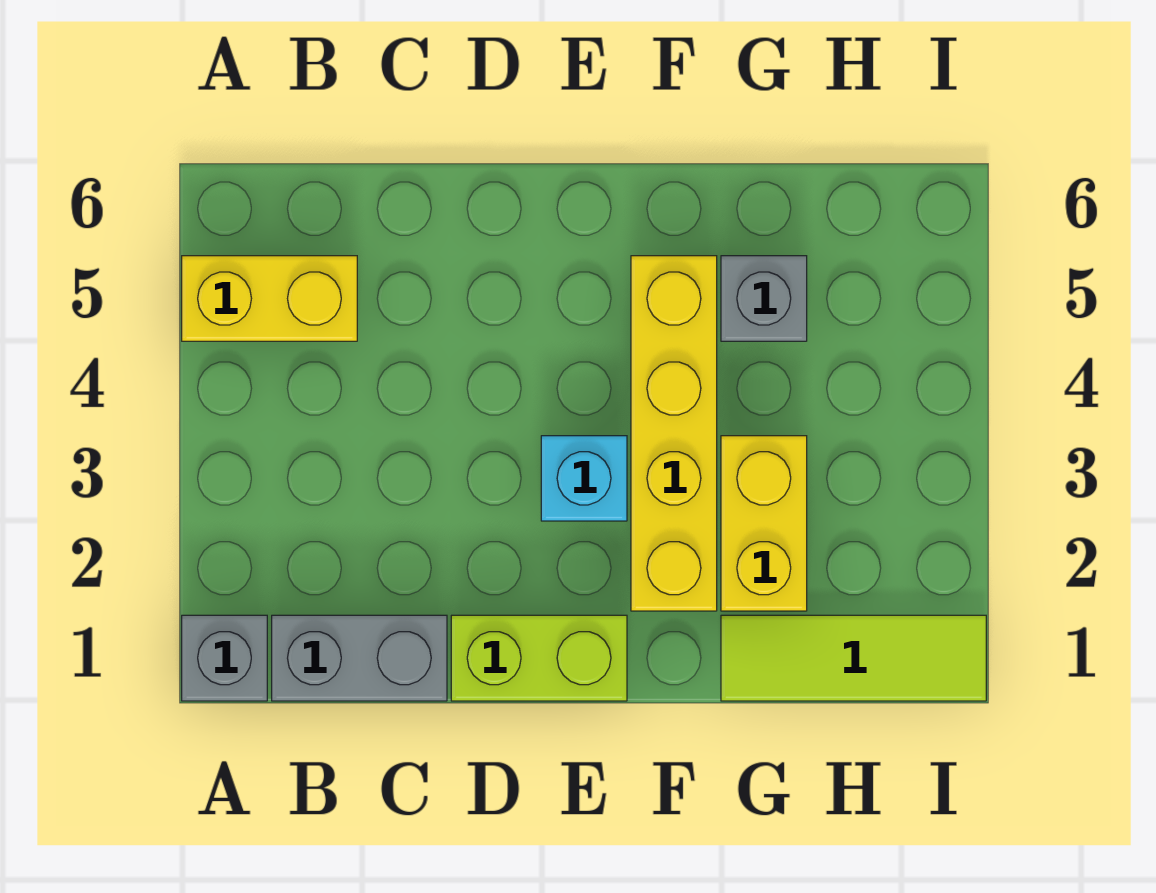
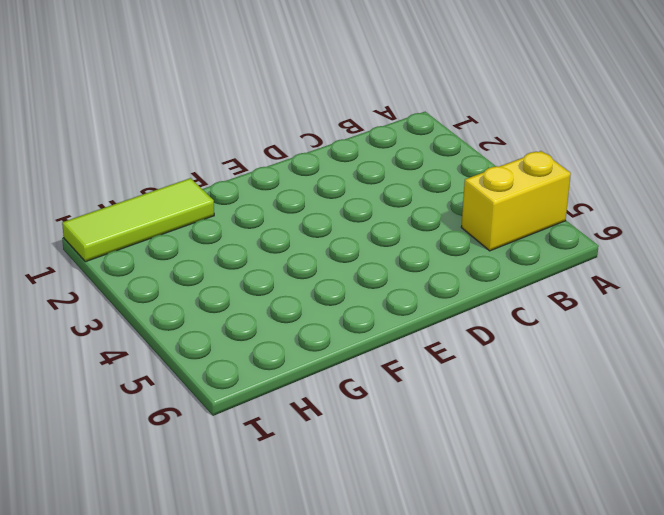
none -> grey 1x1 brick [182,615,267,701]
none -> grey 1x2 brick [272,615,447,701]

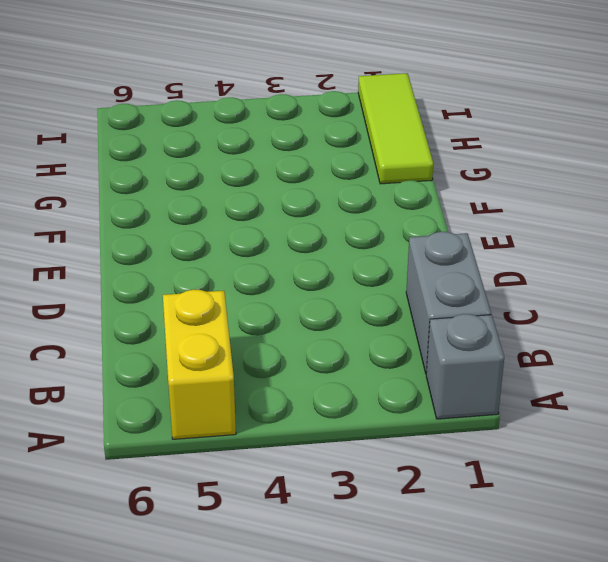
none -> lime 1x2 brick [451,615,627,701]
none -> cyan 1x1 brick [541,436,627,521]

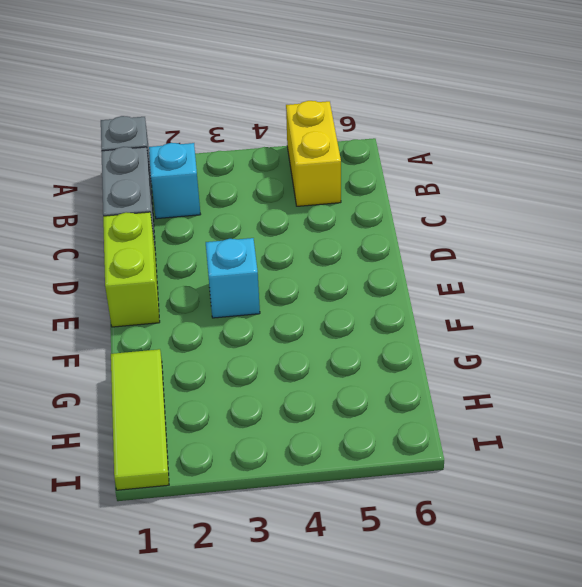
cyan 1x1 brick [149,143,201,219] -> none
none -> yellow 1x4 brick [631,256,717,611]
none -> yellow 1x2 brick [721,436,807,611]

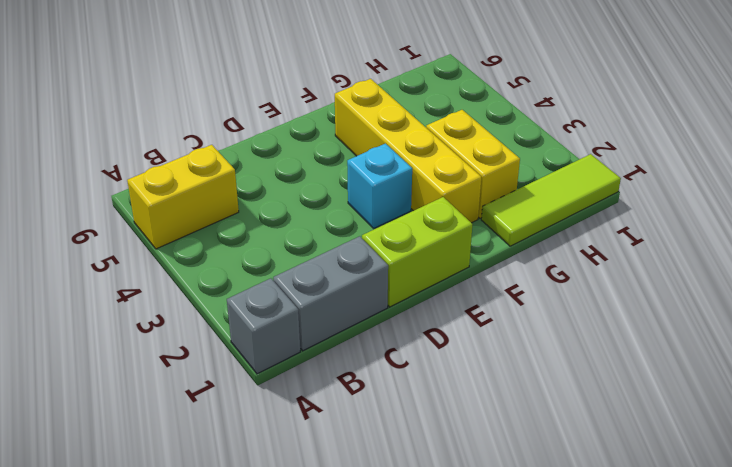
none -> grey 1x1 brick [721,256,807,341]

